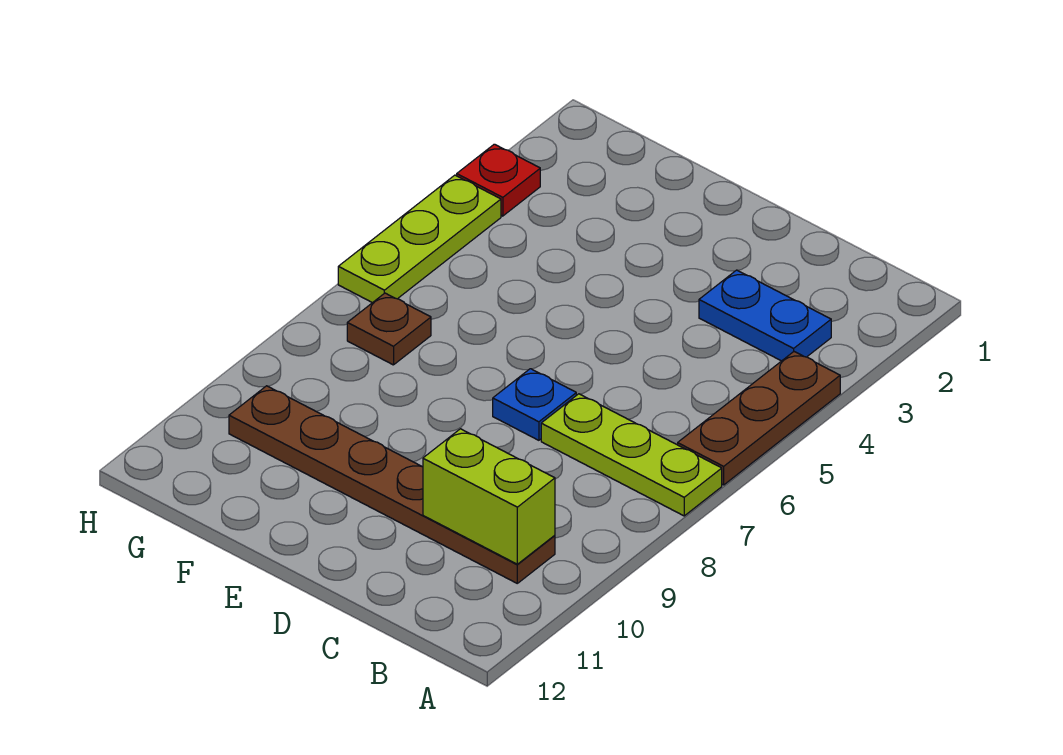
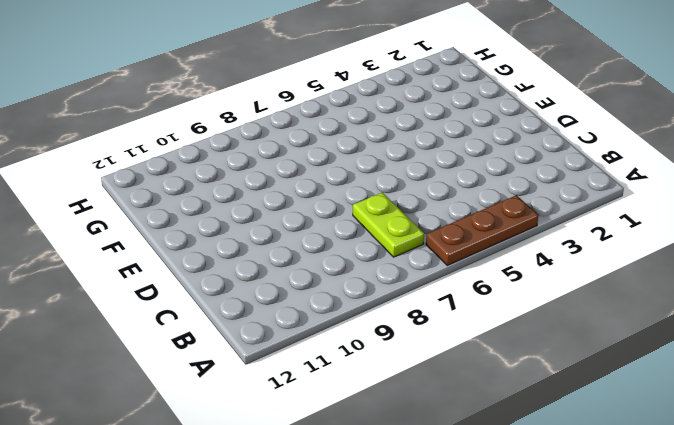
lime 1x2 plate [353,192,424,257] -> lime 1x3 plate [541,394,722,516]
none -> blue 1x2 plate [699,270,831,361]
none -> brown 1x6 plate [229,386,555,583]

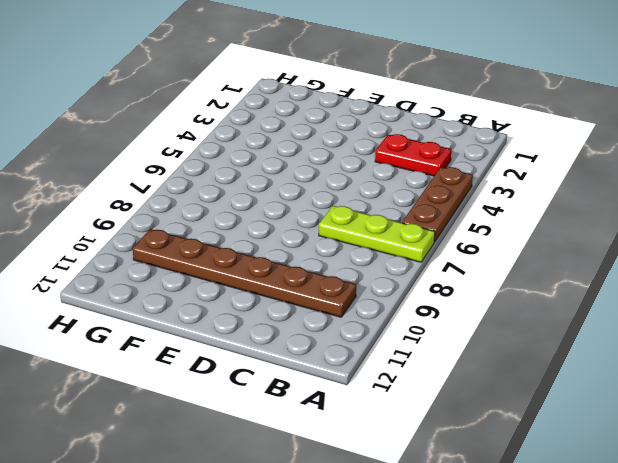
red 1x2 plate [375,134,451,176] -> blue 1x2 plate [699,270,831,361]
none -> blue 1x1 plate [493,369,576,440]
none -> brown 1x1 plate [347,293,431,365]

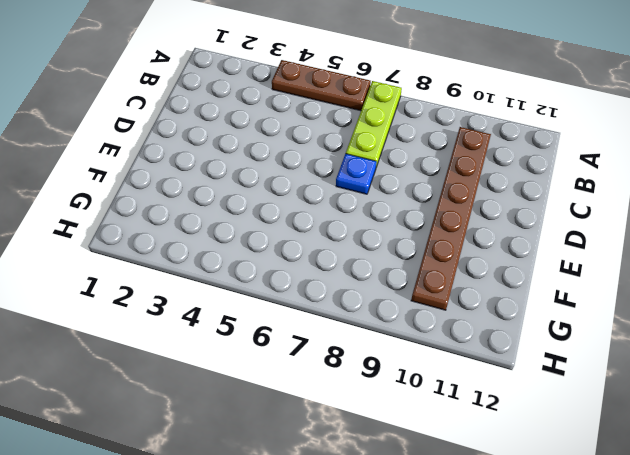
none -> blue 1x2 plate [699,270,831,361]
none -> brown 1x1 plate [347,293,431,365]

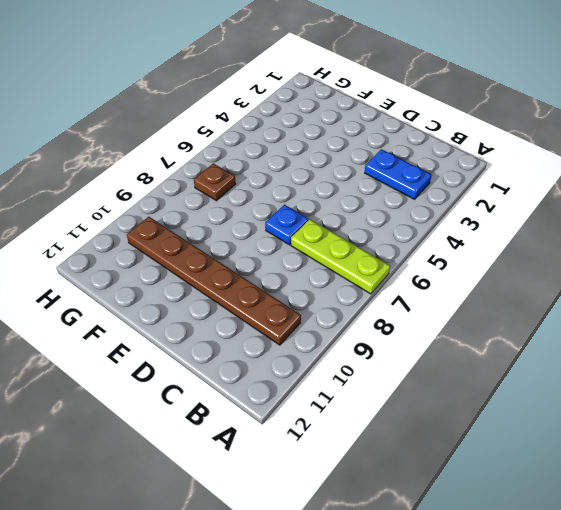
none -> brown 1x3 plate [678,352,840,485]
none -> red 1x1 plate [457,144,540,216]

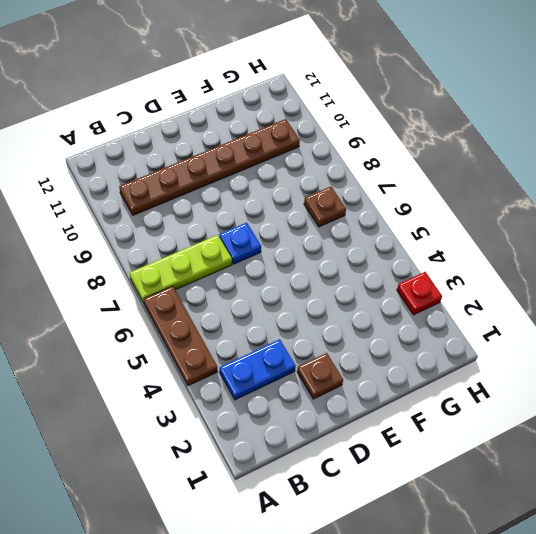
brown 1x1 plate [297,353,343,399] -> none
none -> lime 1x3 plate [338,175,501,303]
none -> lime 1x2 brick [423,429,555,564]

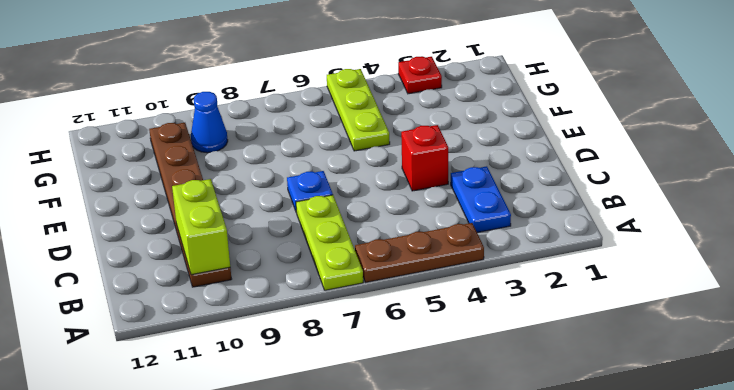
red 1x1 brick [401,125,448,191] -> none
lime 1x3 plate [327,69,390,151] -> lime 1x3 plate turned to [338,175,501,303]
blue 1x1 cone [191,92,228,153] -> none
none -> brown 1x1 plate [347,293,431,365]

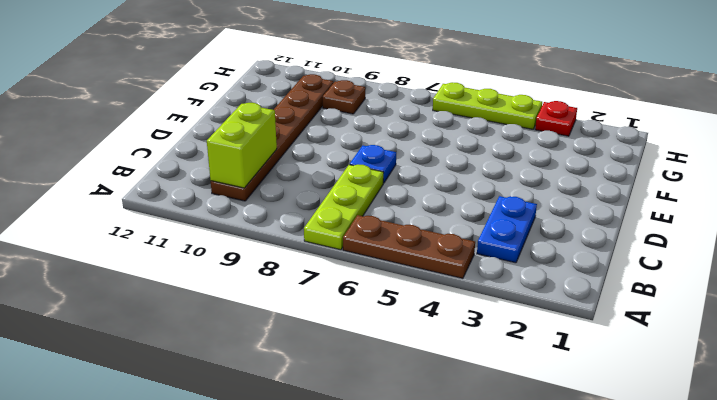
brown 1x1 plate [323,80,365,114] -> brown 1x1 plate moved to [347,293,431,365]

